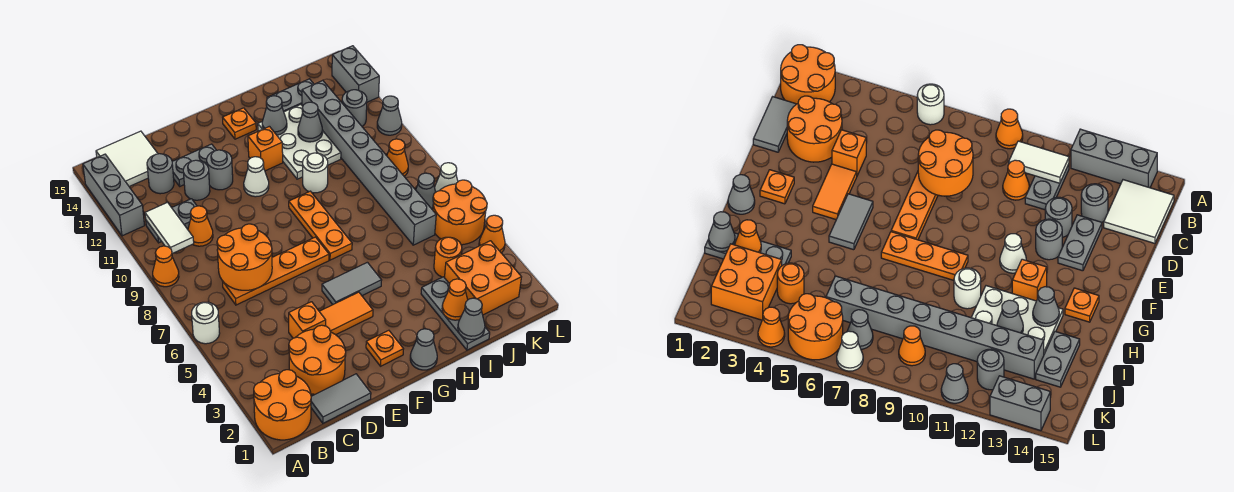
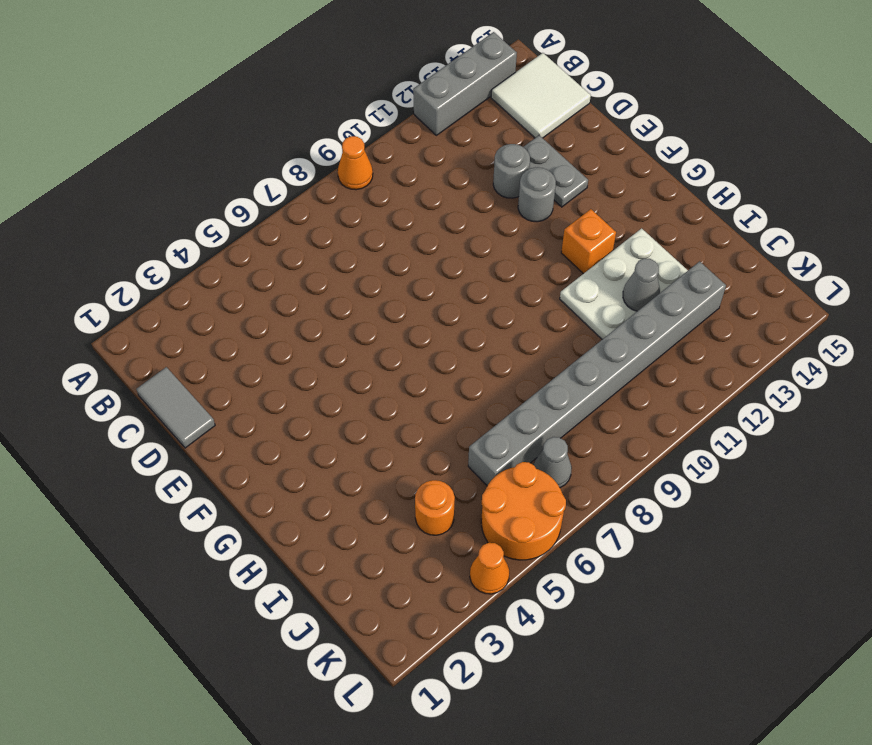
none -> orange 2x2 round brick [254,370,311,440]
none -> white 1x1 round brick [192,302,220,344]
none -> grey 1x2 plate [146,199,197,243]
none -> orange 2x2 round brick [289,325,346,394]

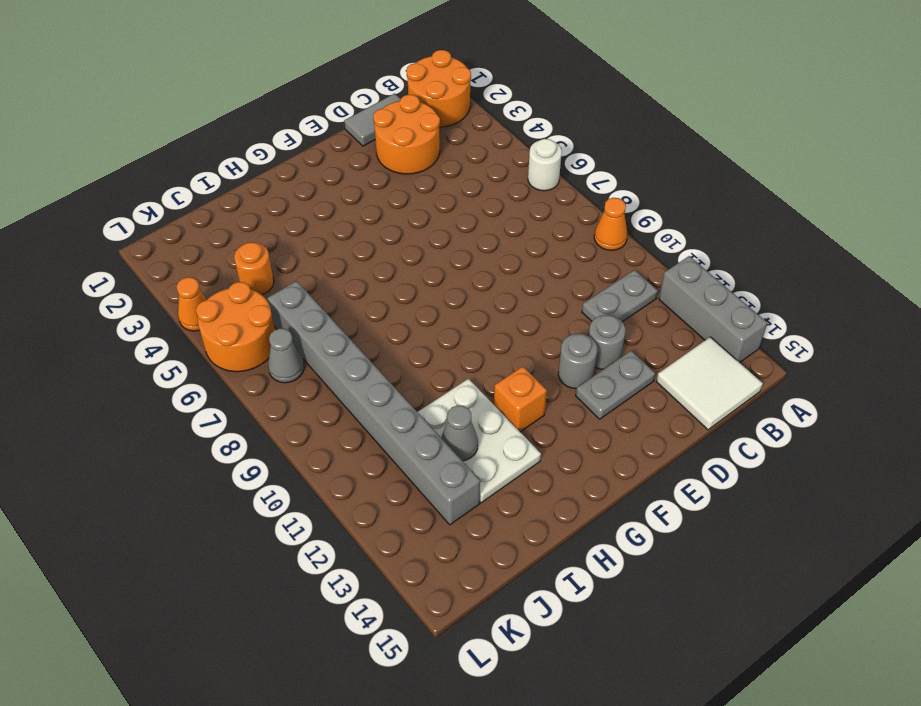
none -> orange 1x4 plate [223,237,329,305]
none -> orange 1x1 cone [188,206,213,246]
none -> grey 1x1 round brick [147,154,174,194]
none -> orange 1x1 brick [289,302,326,338]

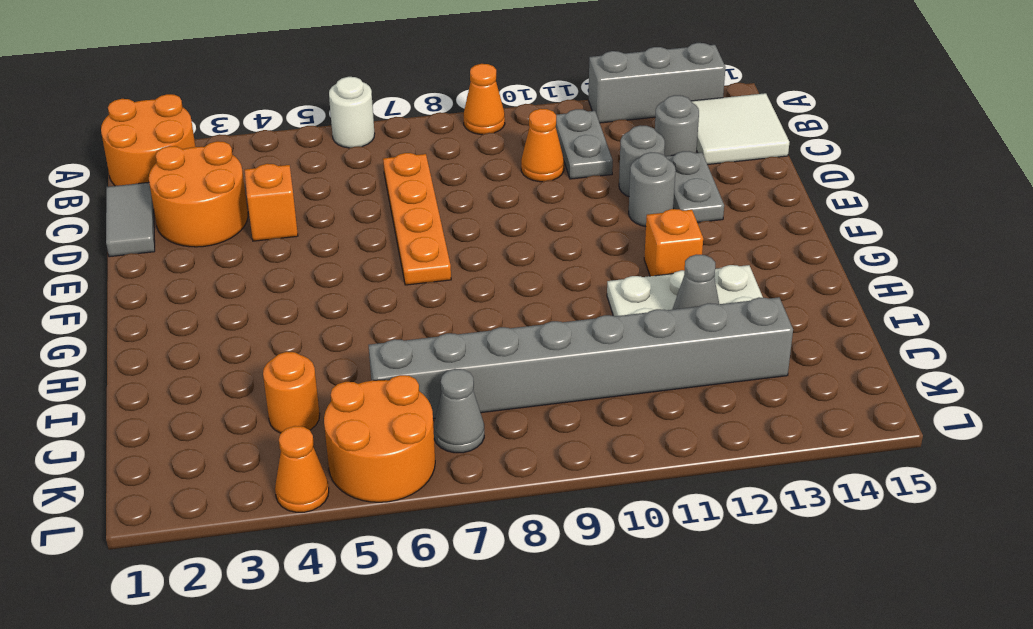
none -> orange 1x2 tile [319,292,373,335]
none -> orange 1x1 plate [366,330,403,366]
none -> grey 1x2 tile [322,262,382,304]
none -> white 1x1 cone [244,157,269,197]

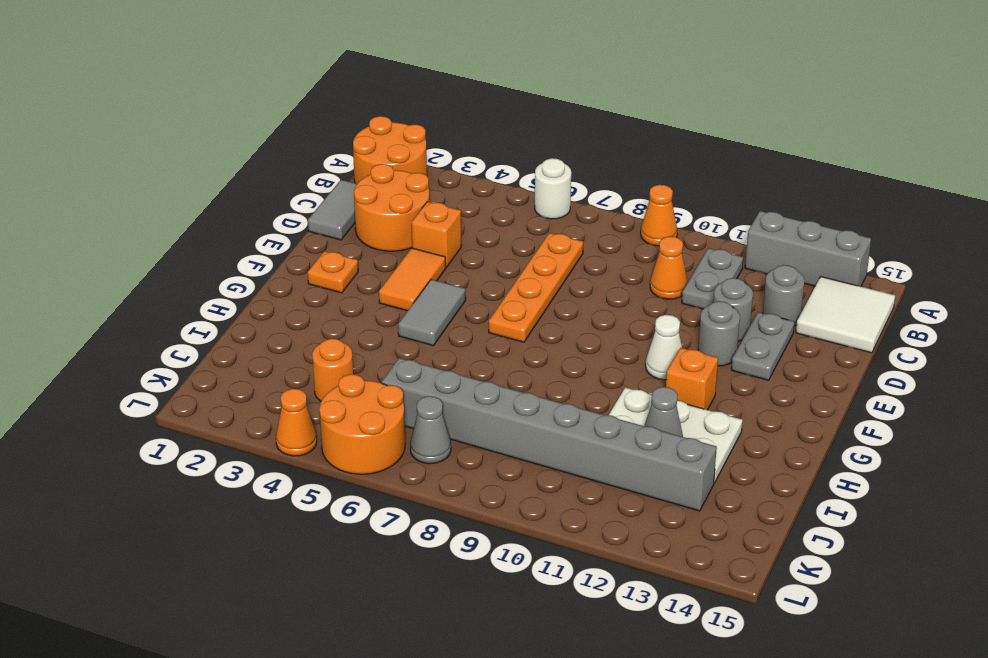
none -> grey 1x1 cone [410,329,437,370]
none -> orange 1x3 plate [289,191,352,260]
none -> orange 1x1 plate [223,108,256,139]
none -> white 1x1 round brick [303,153,328,193]

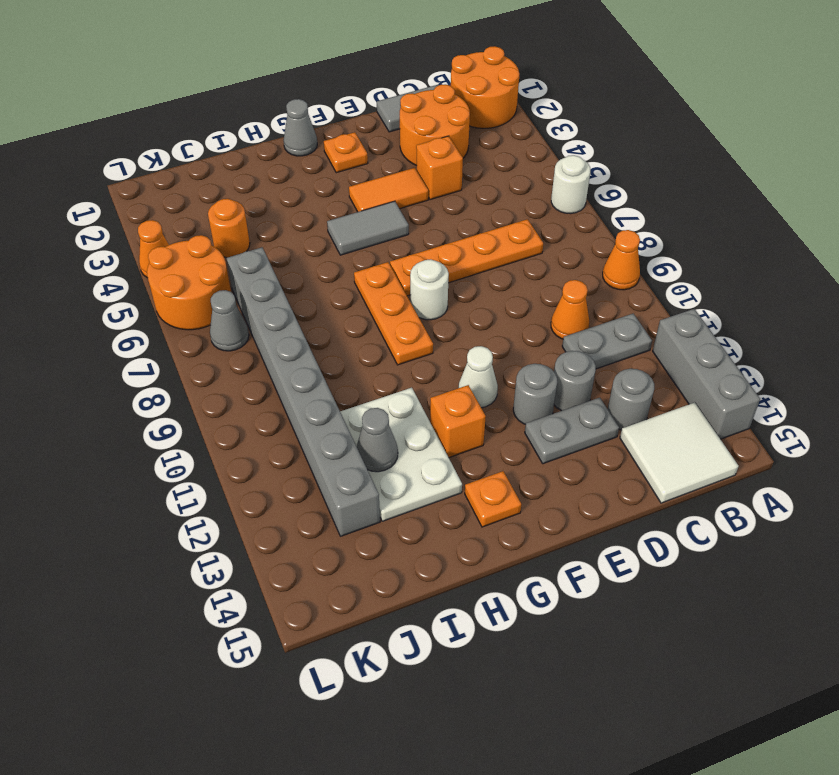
white 1x1 round brick [410,259,449,320] -> white 1x1 round brick moved to [303,153,328,193]
none -> grey 1x3 plate [421,277,490,350]
none -> grey 1x2 plate [267,79,314,112]
none -> orange 2x2 brick [444,241,521,315]
none -> orange 1x1 cone [387,139,408,176]

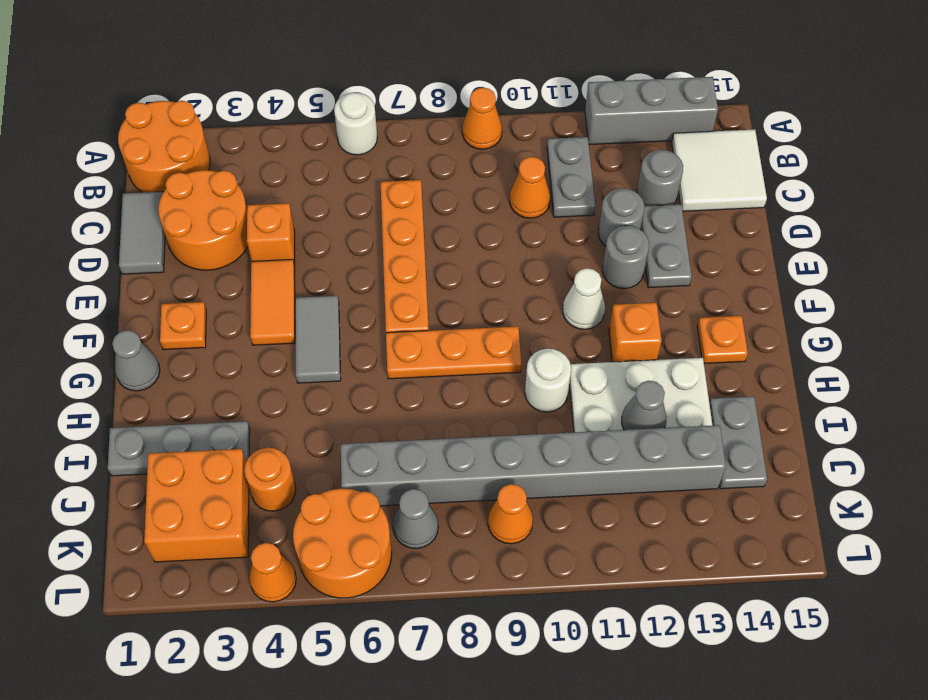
none -> grey 1x1 round brick [342,90,367,126]
none -> white 1x1 cone [435,163,458,192]
none -> grey 1x1 cone [377,96,402,135]
none -> grey 1x2 brick [332,46,379,102]

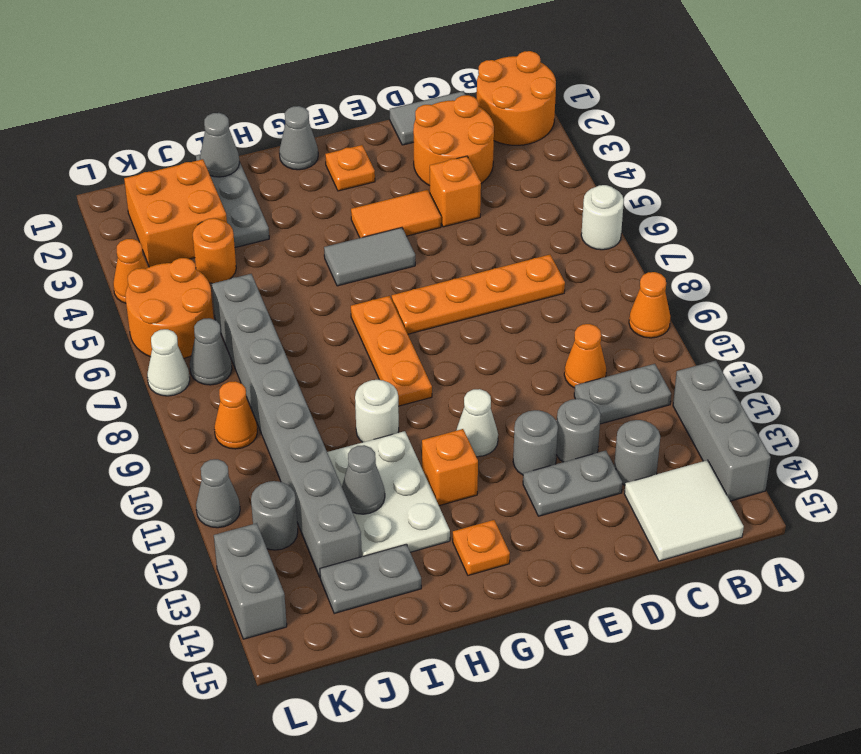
none -> white 1x2 tile [145,202,194,254]
none -> orange 2x2 round brick [217,224,272,290]
none -> grey 1x1 cone [262,96,287,135]
none -> orange 1x1 cone [442,279,468,320]

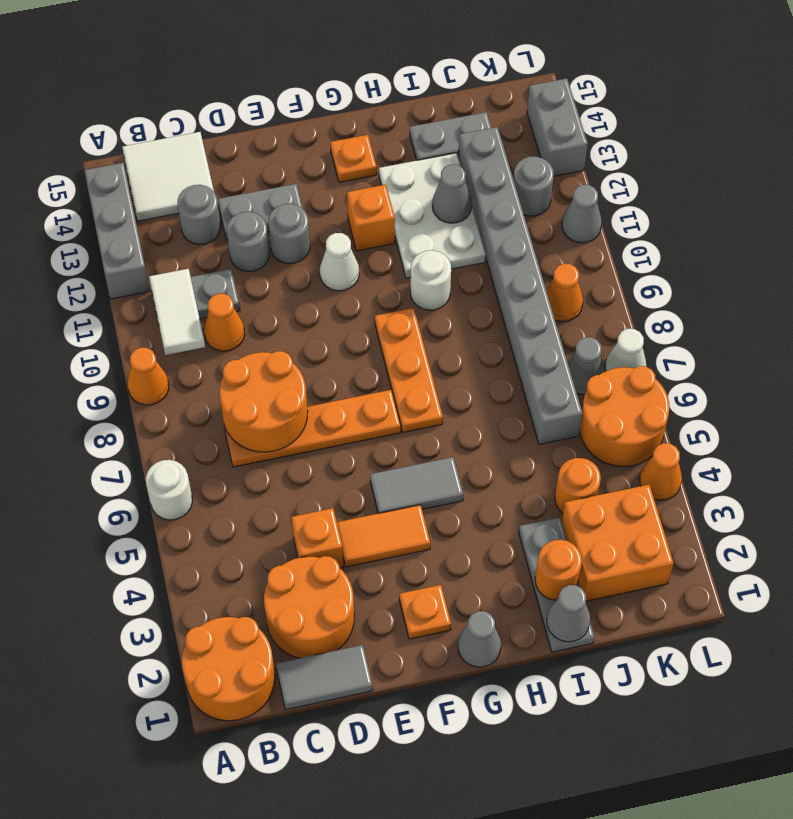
orange 1x1 round brick [535,540,582,600] -> orange 1x1 cone [442,279,468,320]
none -> grey 1x1 cone [262,96,287,135]

